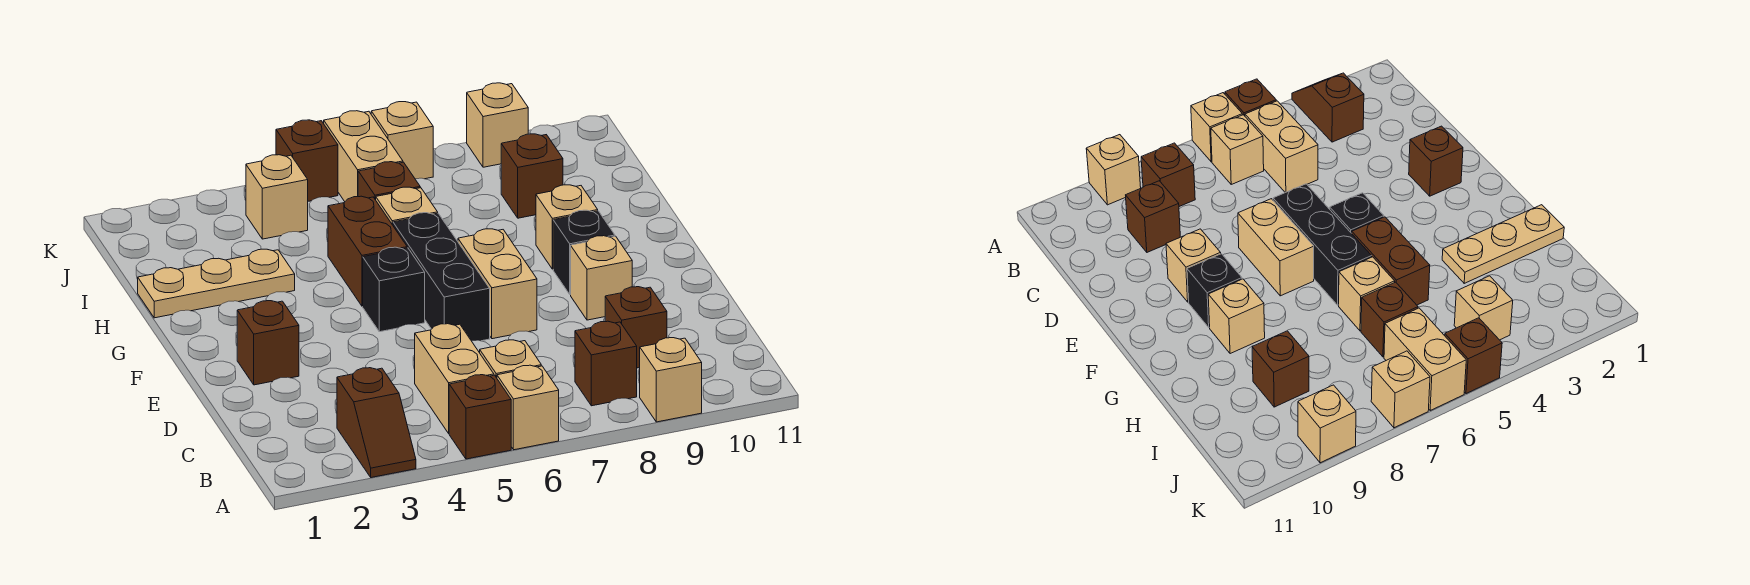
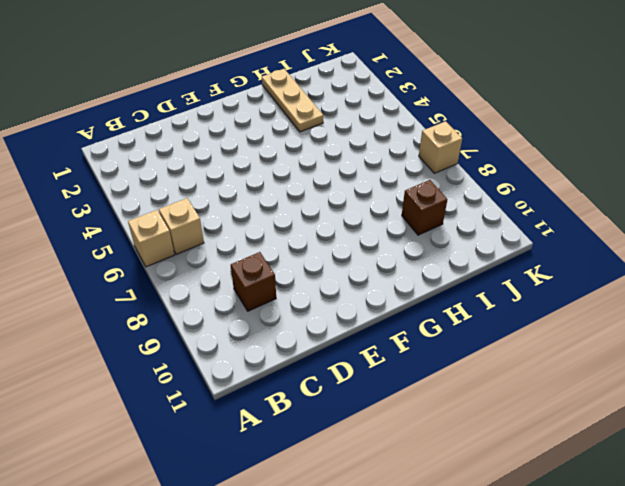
none -> brown 1x2 slope [337,368,416,478]
none -> brown 1x1 brick [449,375,511,459]
none -> tan 1x1 brick [640,338,702,422]

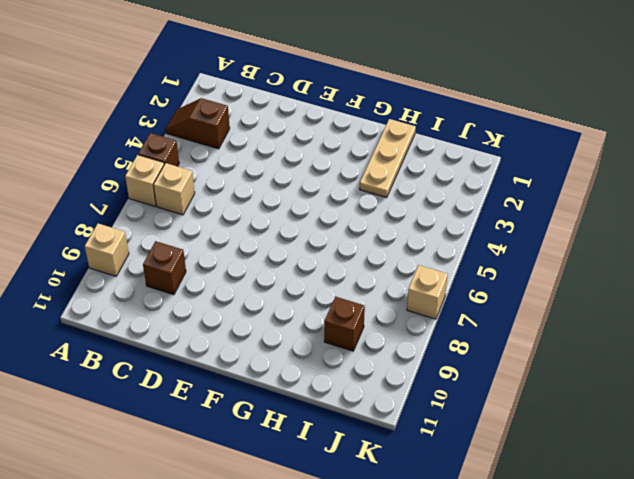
none -> tan 1x2 brick [415,324,494,433]
none -> brown 1x1 brick [575,321,637,406]
none -> brown 1x1 brick [237,301,299,385]

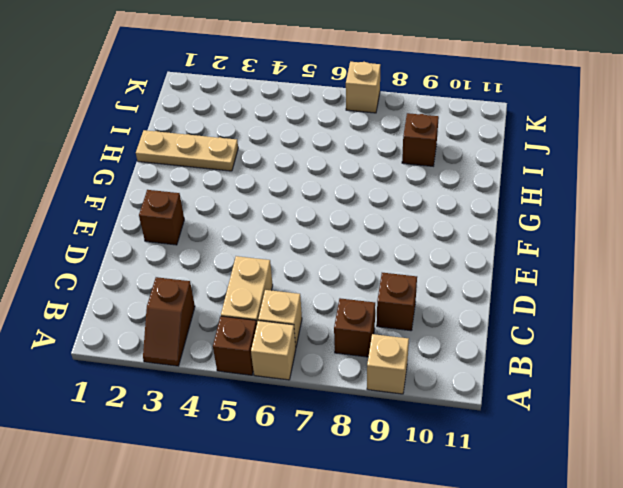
none -> black 1x3 brick [393,213,490,341]
none -> tan 1x2 brick [458,229,537,339]
none -> tan 1x1 brick [571,236,632,320]

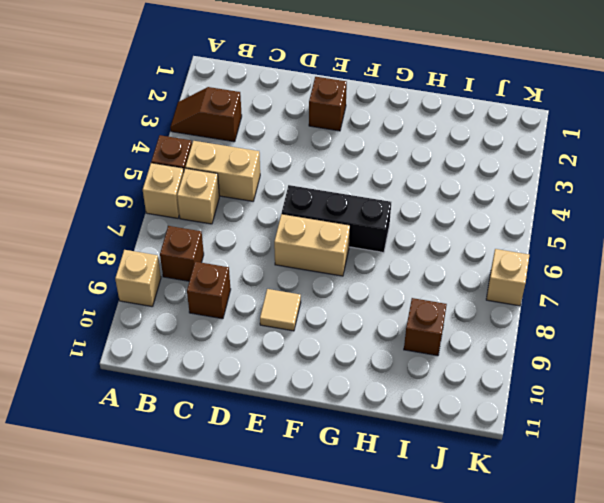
tan 1x1 tile [260,289,301,331] -> tan 1x1 brick [571,236,632,320]
none -> black 1x1 brick [363,247,425,332]
none -> black 1x1 brick [553,210,615,295]
none -> brown 1x2 brick [328,196,407,306]

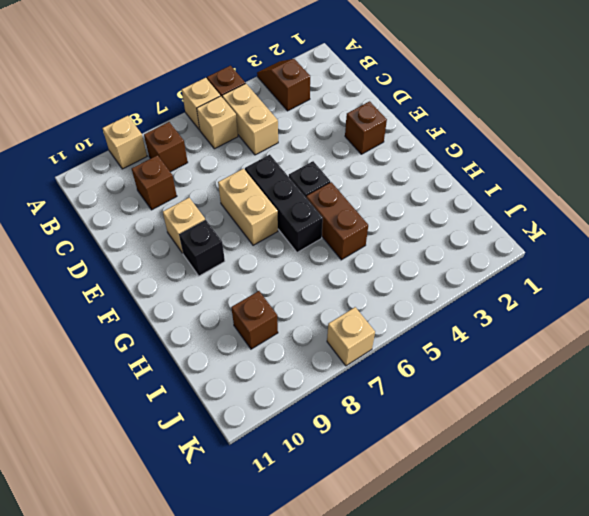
none -> tan 1x1 brick [536,185,598,269]
none -> tan 1x3 plate [138,249,295,318]
none -> tan 1x1 brick [376,187,438,225]

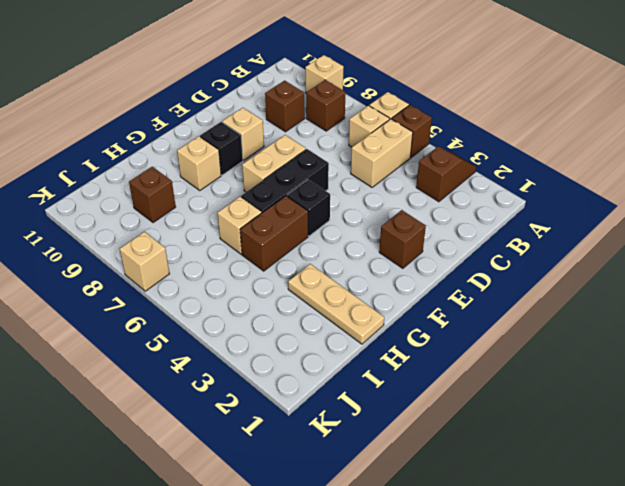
none -> brown 1x1 brick [358,162,420,200]
none -> tan 1x1 brick [246,155,308,239]
none -> tan 1x2 brick [324,111,403,201]

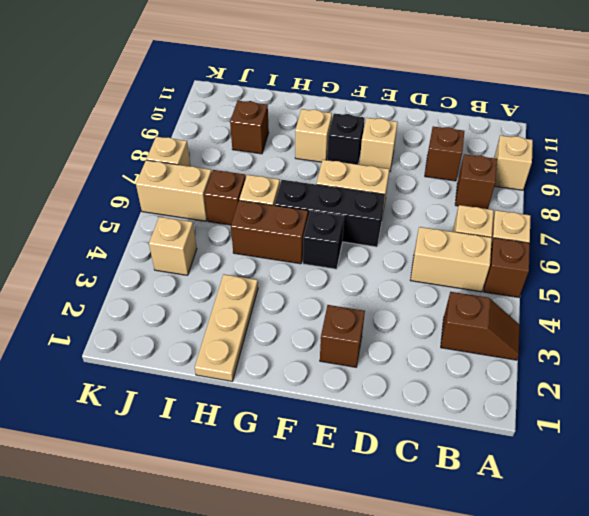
none -> brown 1x1 brick [276,120,338,201]
none -> tan 1x1 brick [467,83,528,167]

